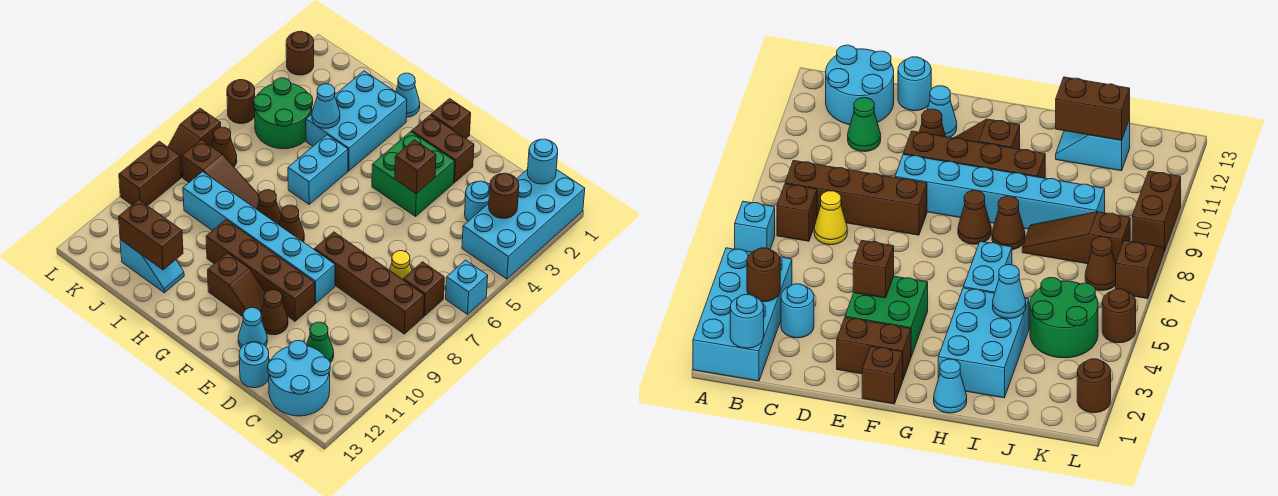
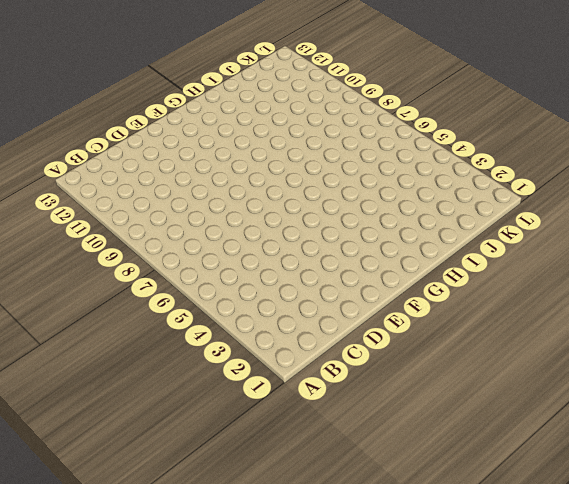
none -> cyan 2x4 brick [462,169,585,279]
none -> cyan 1x1 brick [446,260,488,314]
none -> brown 1x1 brick [403,262,444,316]
none -> brown 1x4 brick [314,232,424,334]

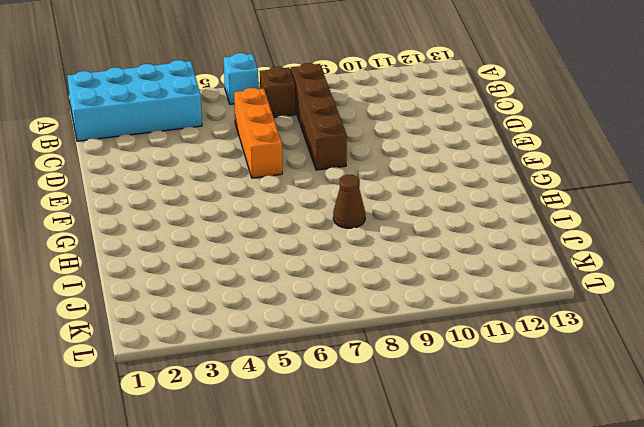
orange 1x3 brick [234,88,282,178] -> none
none -> cyan 2x2 round brick [268,341,330,416]
none -> cyan 1x1 round brick [465,181,490,221]
none -> yellow 1x1 cone [389,251,412,280]
none -> green 1x1 cone [306,322,334,363]

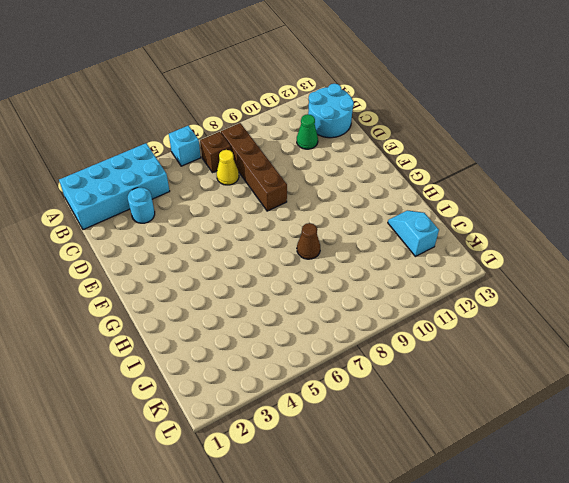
none -> cyan 1x1 round brick [239,342,269,388]
none -> brown 1x2 brick [412,115,474,183]
none -> green 2x2 brick [372,132,455,216]
none -> cyan 1x6 brick [183,172,335,303]

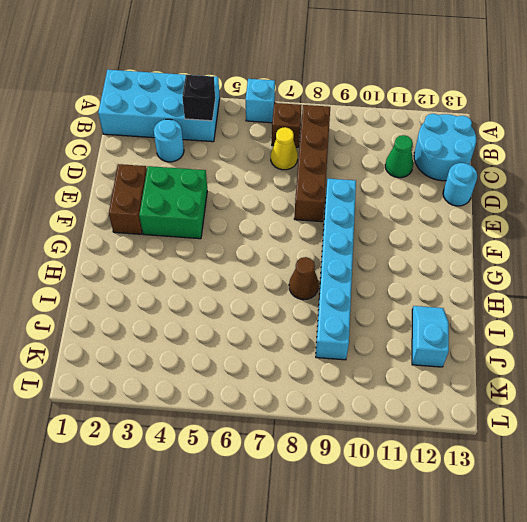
black 1x1 brick [182,75,215,121] -> none
none -> brown 1x4 brick [206,220,315,321]
none -> brown 1x1 cone [261,290,288,335]
none -> cyan 1x1 cone [238,308,267,348]
none -> brown 1x1 brick [431,99,471,138]

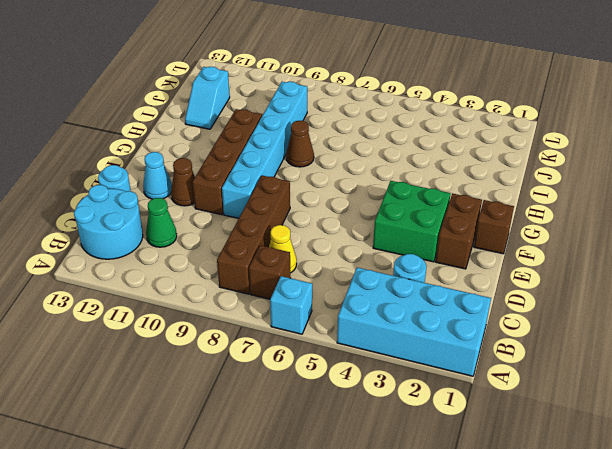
none -> brown 1x2 slope [208,253,265,317]
none -> brown 1x1 cone [279,205,304,242]
none -> cyan 1x1 cone [396,73,420,117]
none -> cyan 2x3 brick [306,71,407,171]

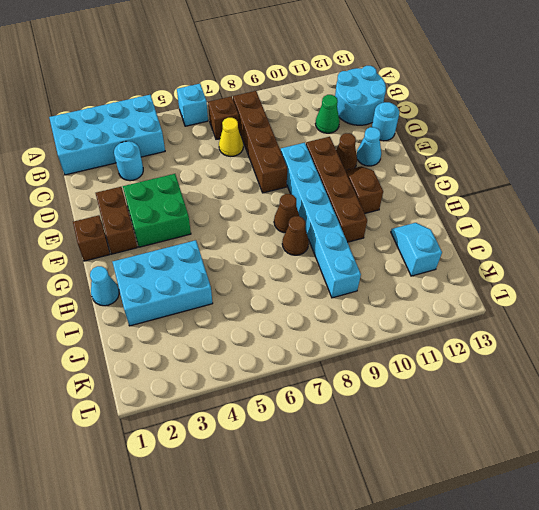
none -> cyan 1x2 brick [288,135,348,204]
none -> brown 1x3 slope [182,140,259,209]
none -> green 2x2 round brick [254,78,313,149]
none -> brown 1x1 cone [212,127,237,167]

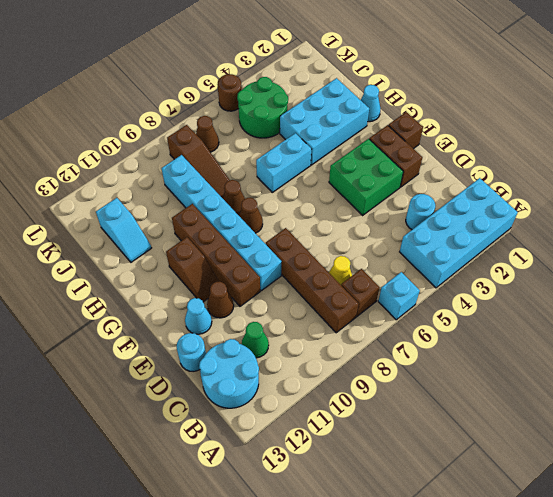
none -> brown 1x1 round brick [286,31,314,75]
none -> brown 1x2 slope [168,108,221,177]
none -> brown 1x2 brick [119,141,181,206]
none -> cyan 1x1 round brick [528,139,558,184]

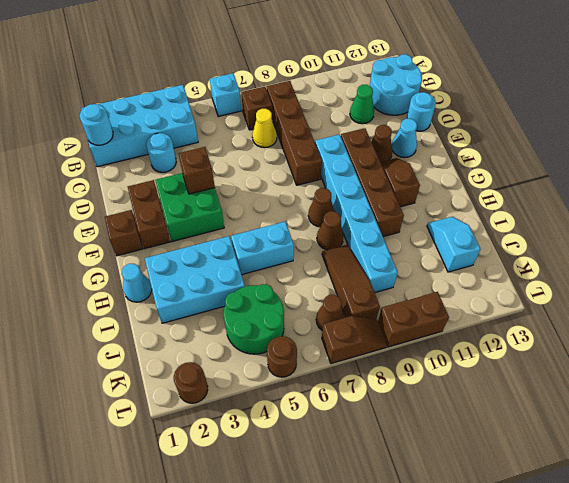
none -> brown 1x1 round brick [489,173,519,218]
none -> cyan 1x1 cone [312,84,340,128]
none -> brown 1x2 brick [119,200,183,270]

